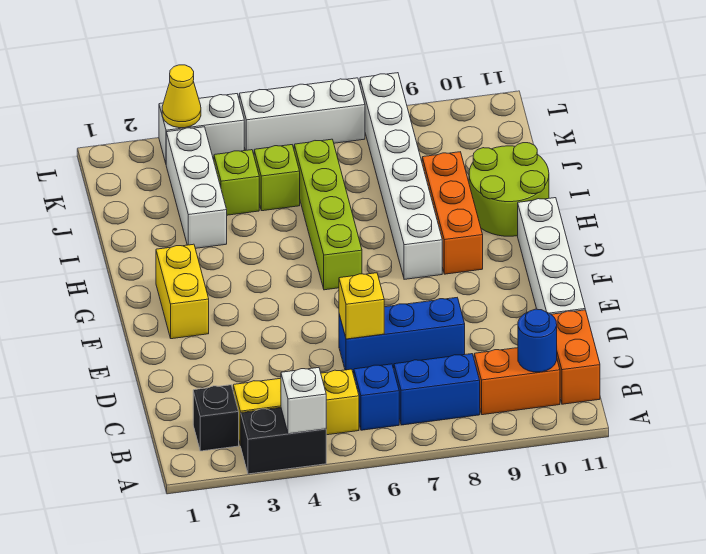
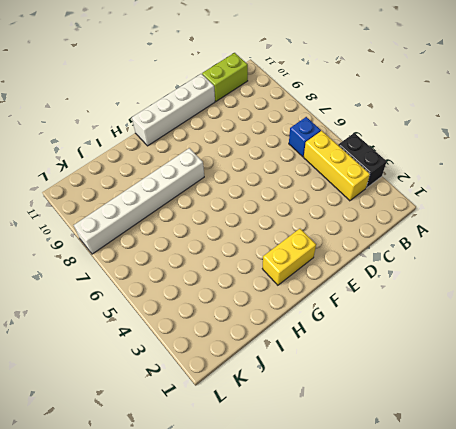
lime 1x2 brick [202,53,248,101] -> orange 1x2 brick [551,310,600,404]
none -> black 1x1 brick [193,385,239,451]
none -> blue 1x2 brick [394,354,480,425]
none -> orange 1x2 brick [474,348,560,415]

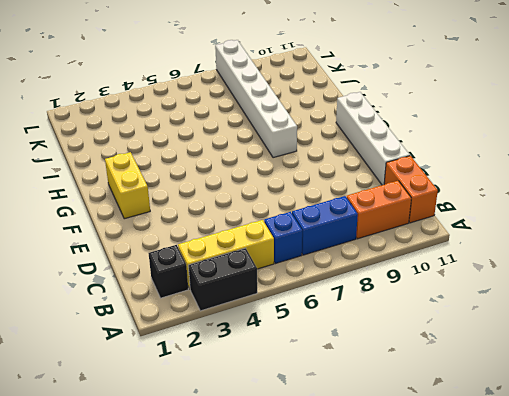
none -> blue 1x3 brick [339,298,465,373]
none -> lime 1x4 brick [294,139,362,290]
none -> orange 1x3 brick [422,152,483,274]

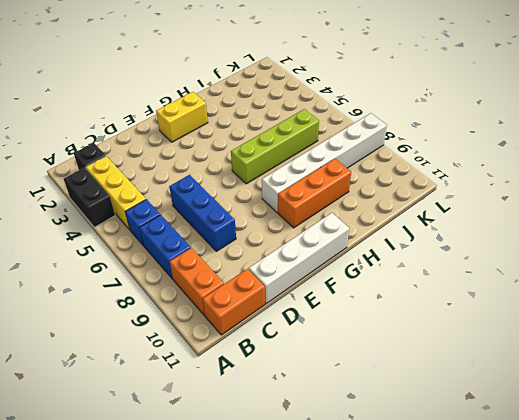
none -> lime 2x2 round brick [469,143,549,236]
none -> white 1x3 brick [166,127,227,248]
none -> lime 1x1 brick [214,150,259,215]

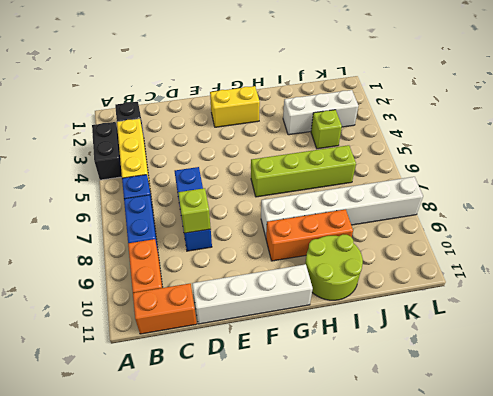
lime 1x1 brick [178,188,211,233] -> lime 1x1 brick moved to [254,145,300,211]
none -> white 1x2 brick [159,94,244,163]
none -> white 1x3 brick [239,78,365,154]
none -> white 1x1 brick [281,368,326,434]

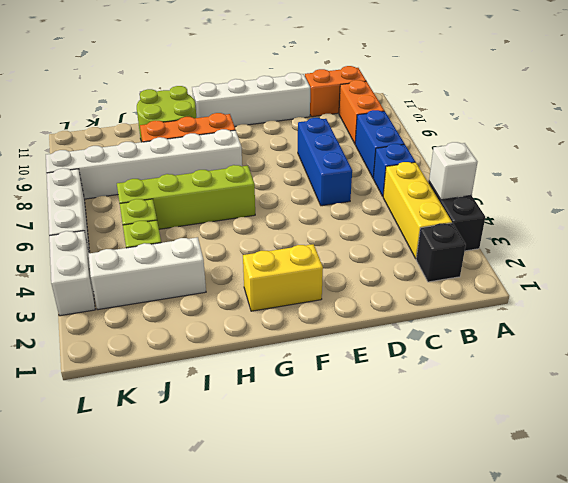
none -> blue 1x1 round brick [518,309,557,372]
none -> yellow 1x1 brick [339,273,384,339]
none -> yellow 1x1 cone [162,65,201,128]

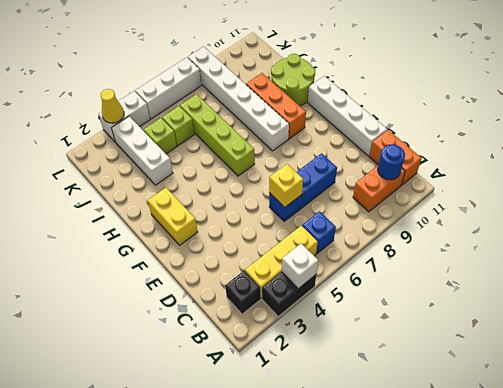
none -> blue 1x2 brick [394,354,480,425]

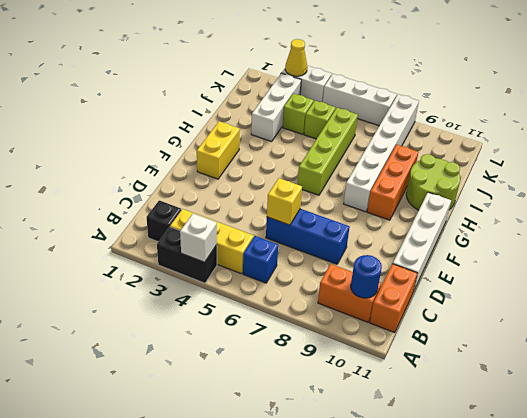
none -> blue 1x2 brick [394,354,480,425]

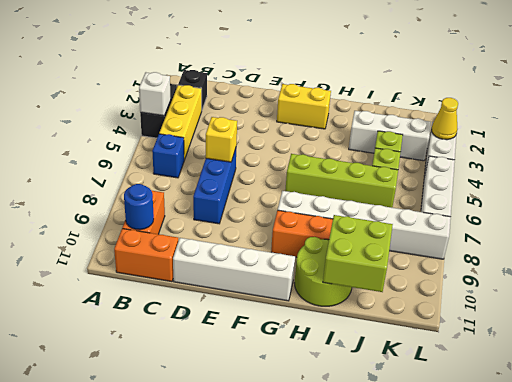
lime 2x2 brick [323,215,393,292] -> none
none -> blue 1x2 brick [394,354,480,425]

